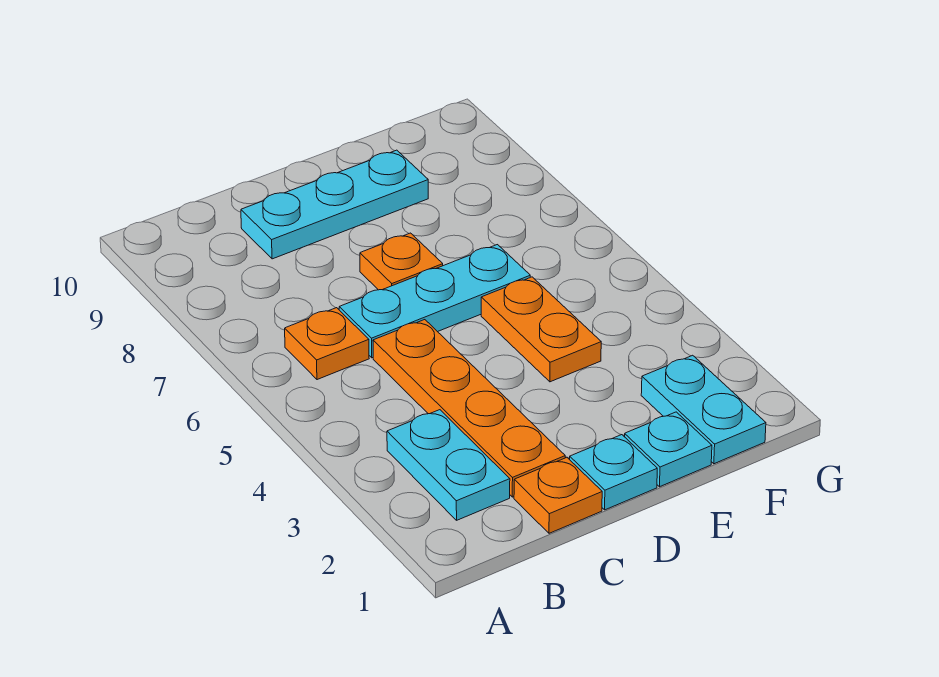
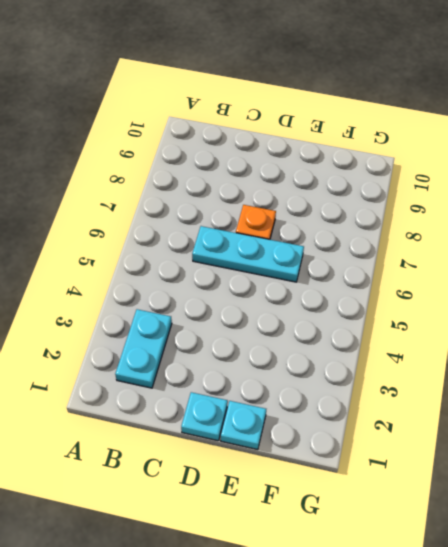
none -> orange 1x1 plate [285,308,369,380]
none -> orange 1x1 plate [514,458,602,533]

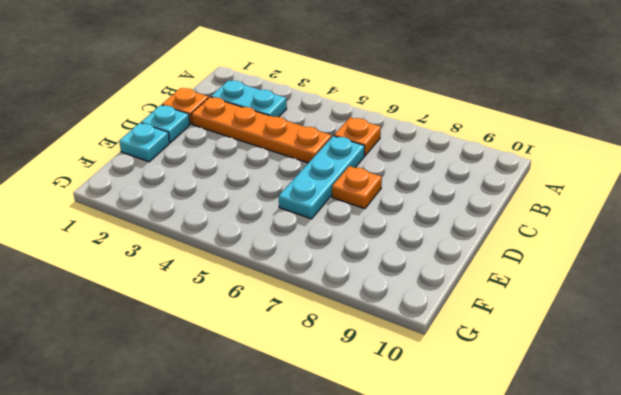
none -> cyan 1x3 plate [241,150,428,259]
none -> orange 1x2 plate [481,277,601,382]

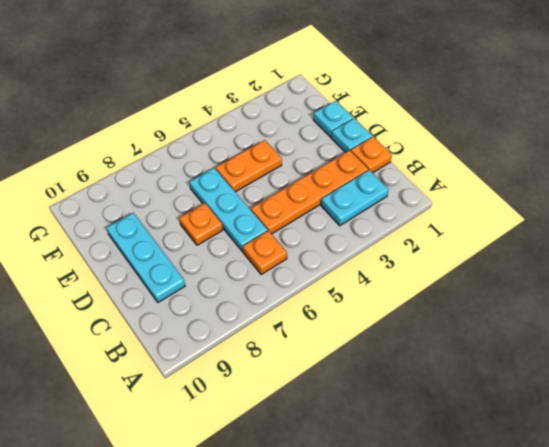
none -> cyan 1x2 plate [641,355,766,464]

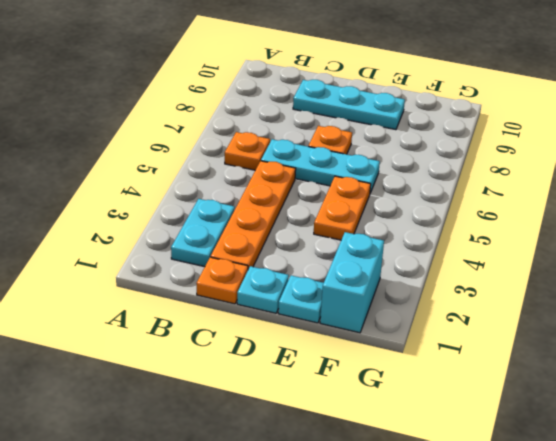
cyan 1x2 brick [320,232,384,333] -> cyan 1x2 plate [641,355,766,464]

